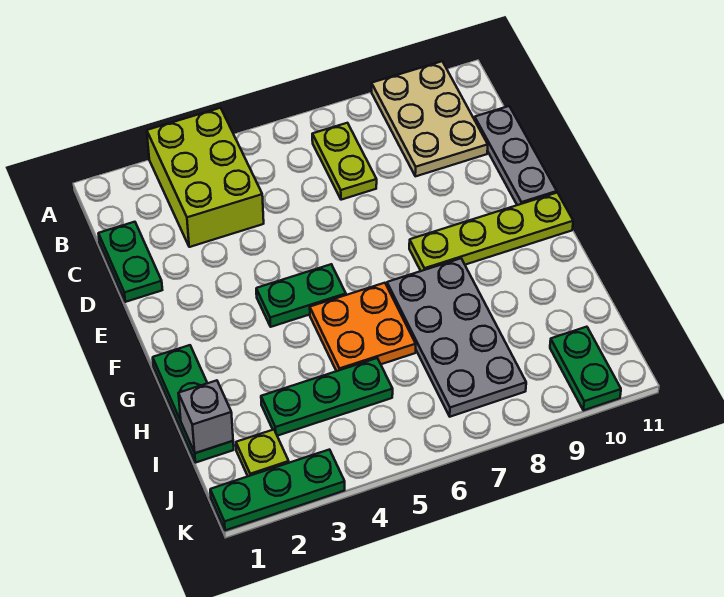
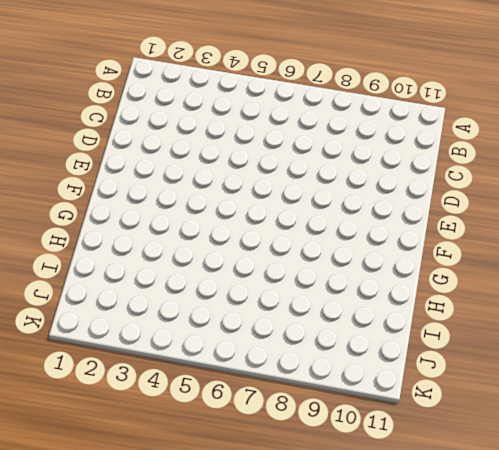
none -> lime 2x3 brick [147,108,264,247]
none -> tan 2x3 plate [372,61,488,176]
none -> lime 1x2 plate [312,123,377,200]

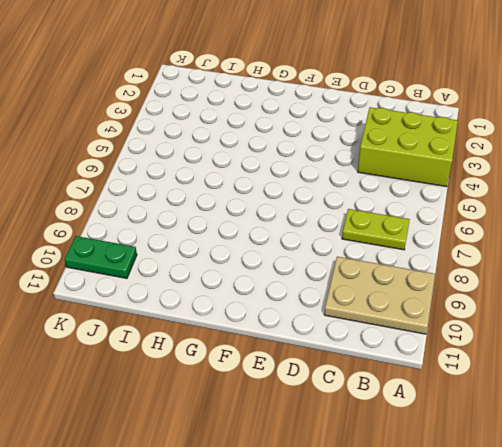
none -> green 1x2 plate [98,222,162,302]
none -> grey 1x3 plate [475,106,557,205]
none -> green 1x2 plate [256,264,346,327]

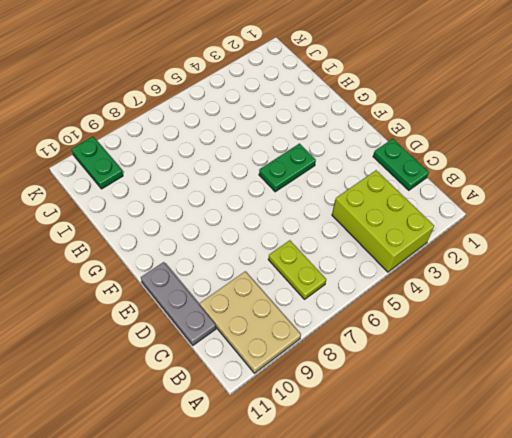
none -> lime 1x4 plate [409,193,573,271]
none -> green 1x3 plate [153,345,234,462]
none -> orange 2x2 plate [310,283,416,371]

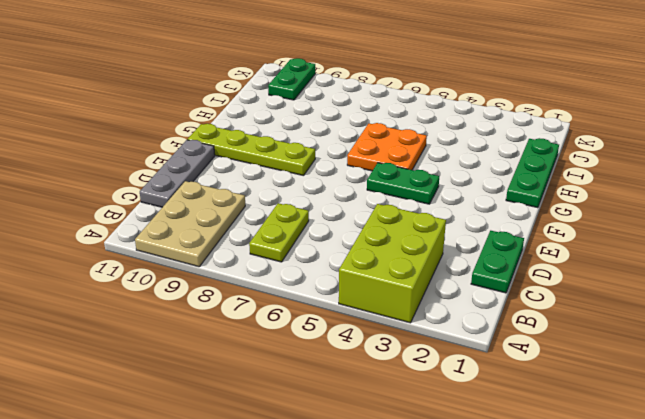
none -> grey 2x4 plate [387,258,526,417]
none -> green 1x3 plate [261,358,393,436]
none -> lime 1x1 plate [236,430,289,476]

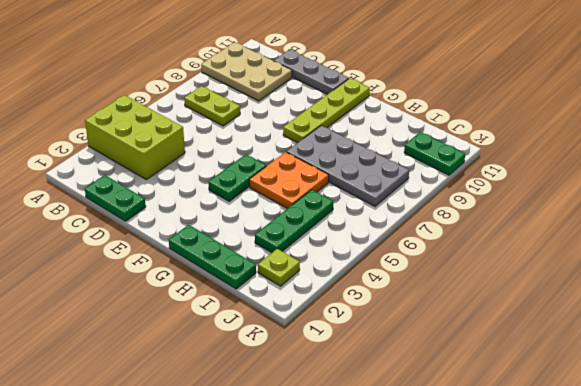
none -> green 1x3 plate [210,450,345,530]
none -> grey 1x1 brick [178,380,233,453]

